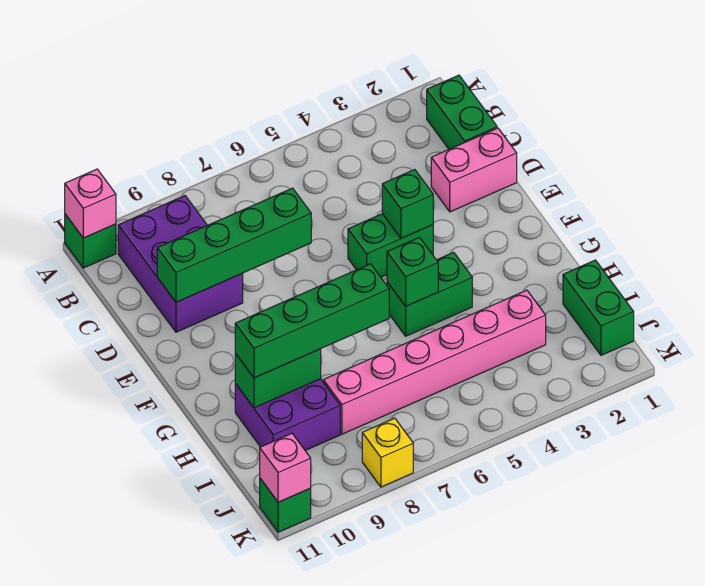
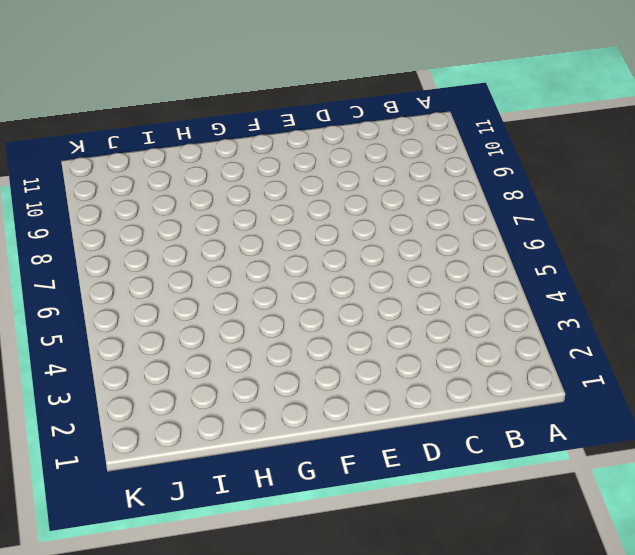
none -> green 1x1 brick [65,214,116,268]
none -> green 1x2 brick [427,75,497,149]
none -> purple 2x3 brick [118,196,243,332]

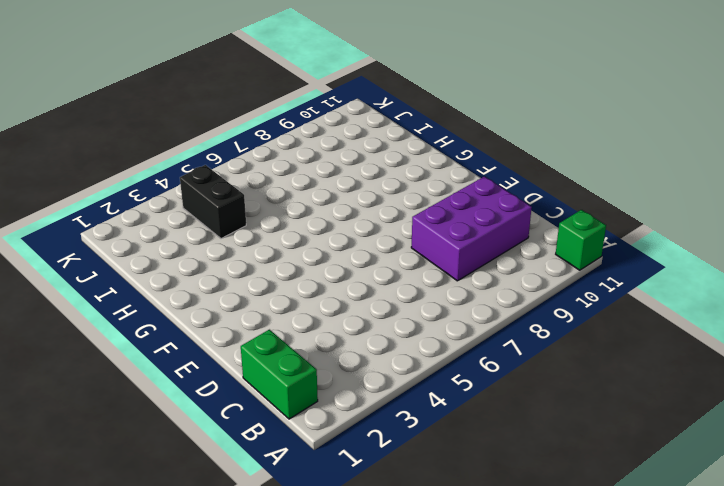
purple 2x3 brick [411,177,532,281] -> purple 2x3 brick turned to [118,196,243,332]
black 1x2 brick [180,165,246,239] -> pink 1x6 brick [323,290,546,434]
none -> pink 1x2 brick [431,128,517,212]
none -> green 1x2 brick [348,214,433,277]
none -> green 1x2 brick [387,252,472,336]

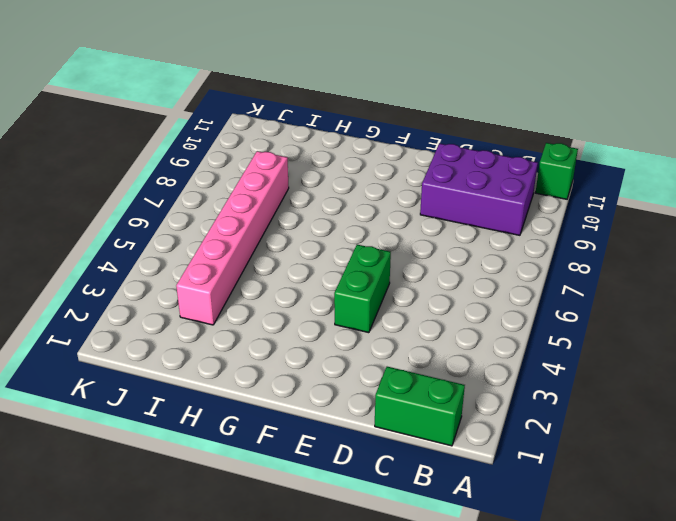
none -> pink 1x2 brick [431,128,517,212]
none -> green 1x2 brick [387,252,472,336]
none -> purple 2x2 brick [235,379,340,450]

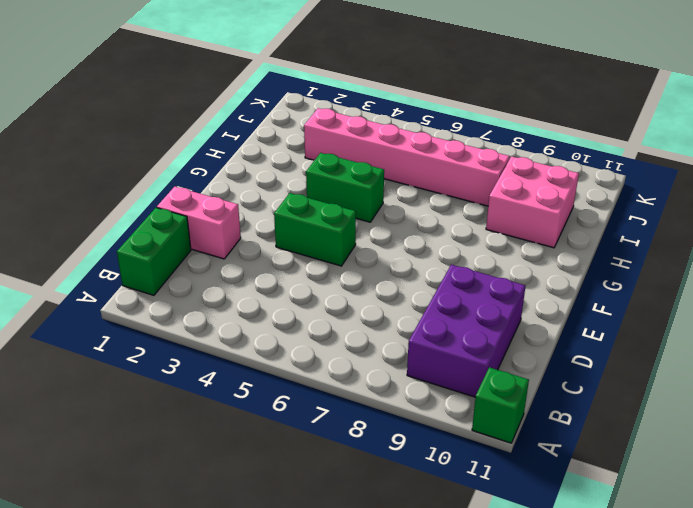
pink 2x2 brick [486,156,579,248] -> purple 2x2 brick [235,379,340,450]
none -> green 1x2 brick [563,260,634,355]
none -> yellow 1x1 brick [362,418,413,487]
none -> green 1x1 brick [260,479,311,532]

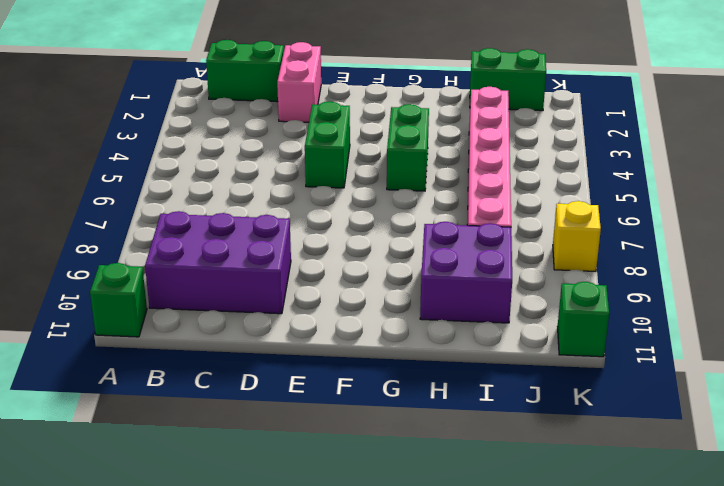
none -> pink 1x1 brick [65,169,116,238]
none -> green 1x4 brick [157,188,311,302]
none -> green 1x1 brick [382,170,433,238]

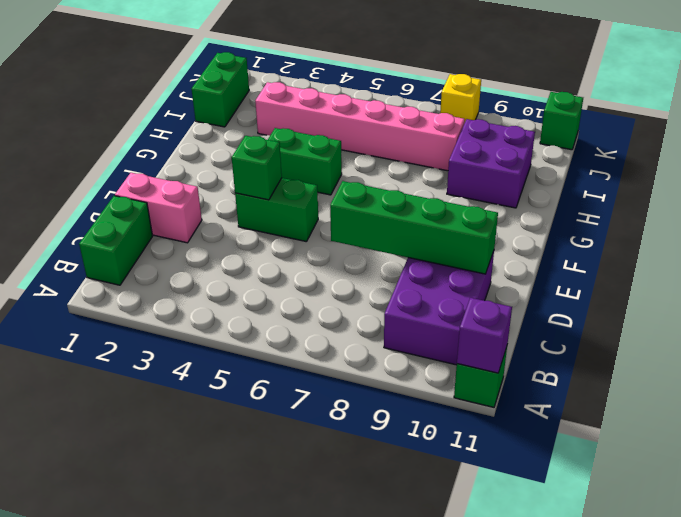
purple 1x1 brick [457,298,512,373] -> pink 1x1 brick [65,169,116,238]
none -> green 1x1 brick [387,237,438,306]
none -> green 1x2 brick [235,349,321,408]
none -> pink 1x1 brick [260,433,311,502]

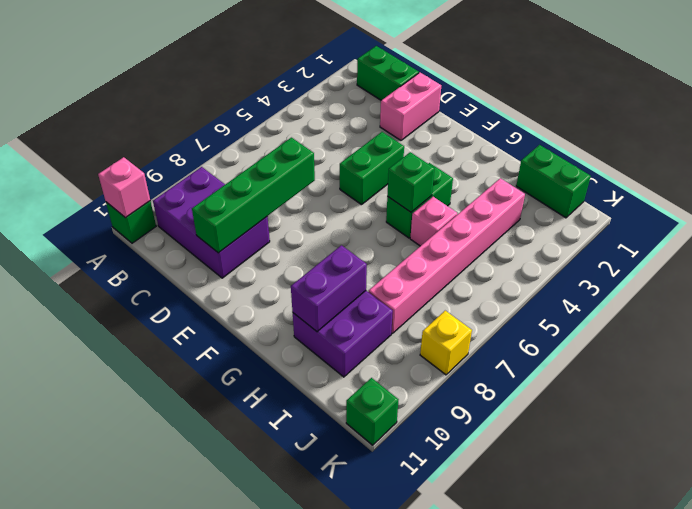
pink 1x1 brick [410,197,457,246] -> pink 1x1 brick moved to [260,433,311,502]
purple 1x2 brick [291,245,367,332] -> green 1x2 brick [235,349,321,408]
none -> green 1x1 brick [382,170,433,238]
none -> green 1x4 brick [235,264,389,378]

